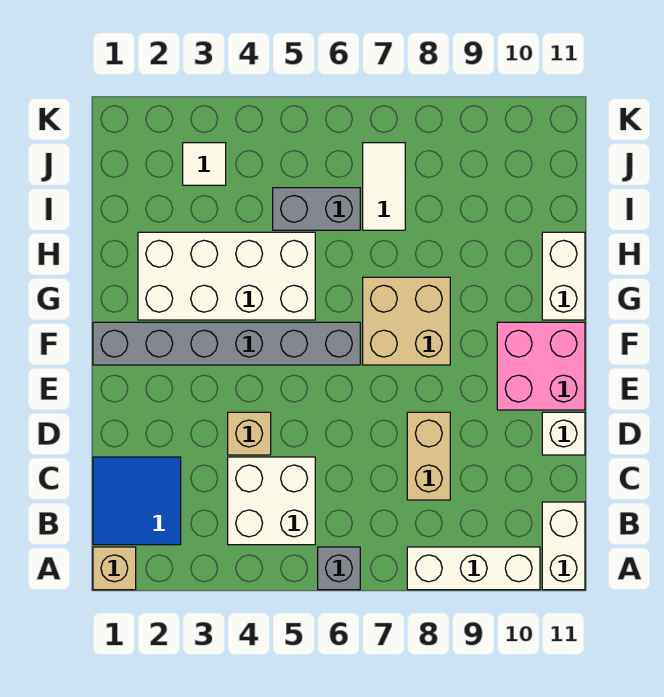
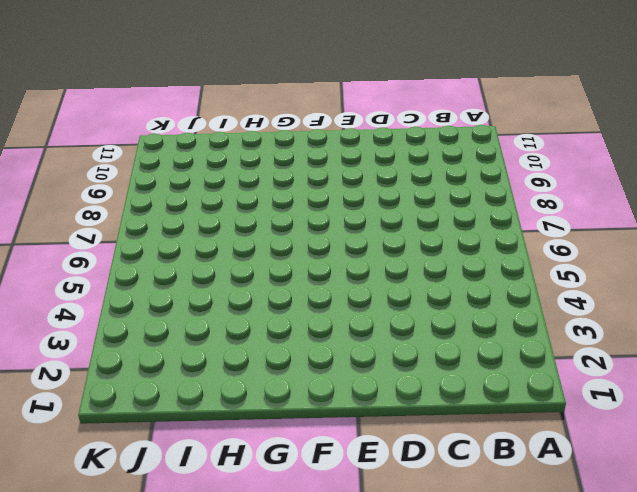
none -> tan 1x1 brick [93,547,136,590]
none -> grey 1x1 brick [318,547,360,590]
none -> white 1x3 brick [407,547,540,590]

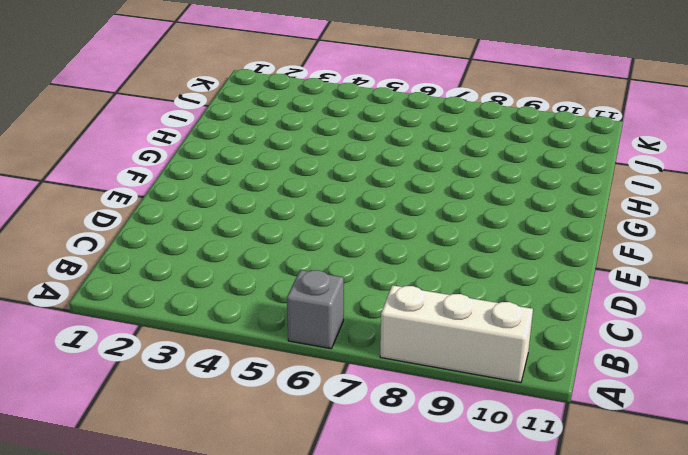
none -> tan 1x1 brick [93,547,136,590]
none -> white 1x2 brick [542,502,585,590]
none -> blue 2x2 tile [93,457,181,545]

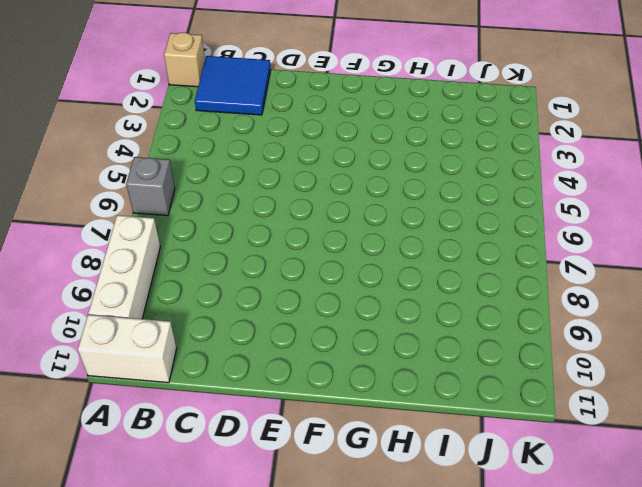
none -> white 2x2 brick [228,457,315,545]
none -> tan 1x2 brick [407,412,450,500]
none -> tan 1x1 brick [228,412,271,455]

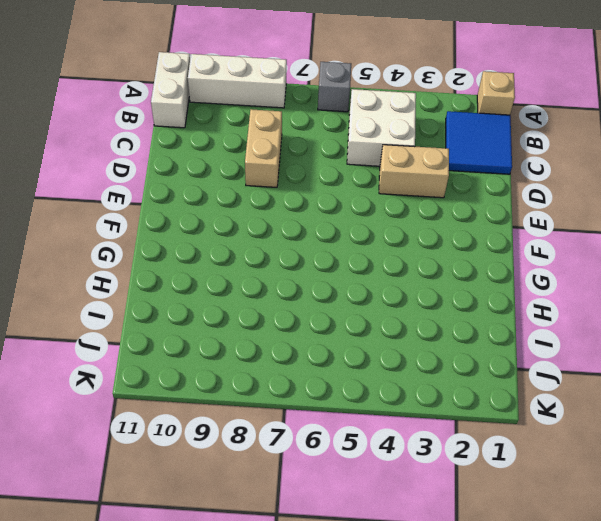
tan 1x2 brick [379,145,449,198] -> tan 1x1 brick [228,412,271,455]
none -> white 1x1 brick [542,412,585,455]
none -> pink 2x2 brick [497,322,585,410]
none -> grey 1x6 brick [93,322,360,365]

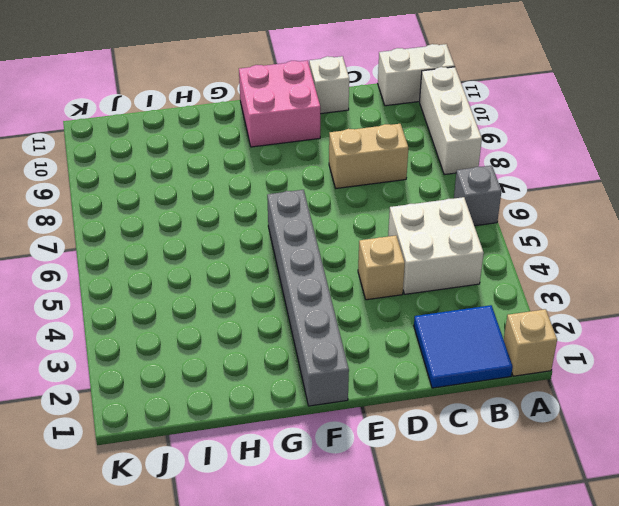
none -> tan 2x2 brick [363,277,450,365]
none -> white 2x4 brick [138,232,315,320]
none -> white 1x2 brick [542,232,585,320]

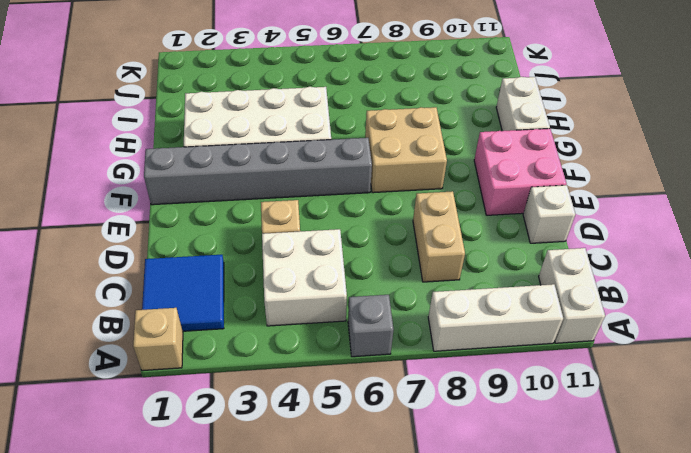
none -> grey 1x2 brick [273,188,360,230]
none -> white 1x2 tile [363,143,405,230]
none -> white 1x1 tile [183,143,226,185]

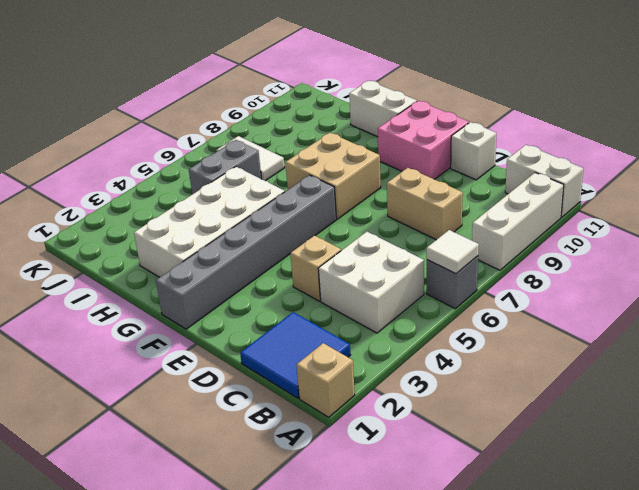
white 1x1 tile [427,230,479,274] -> white 1x1 tile moved to [183,143,226,185]

